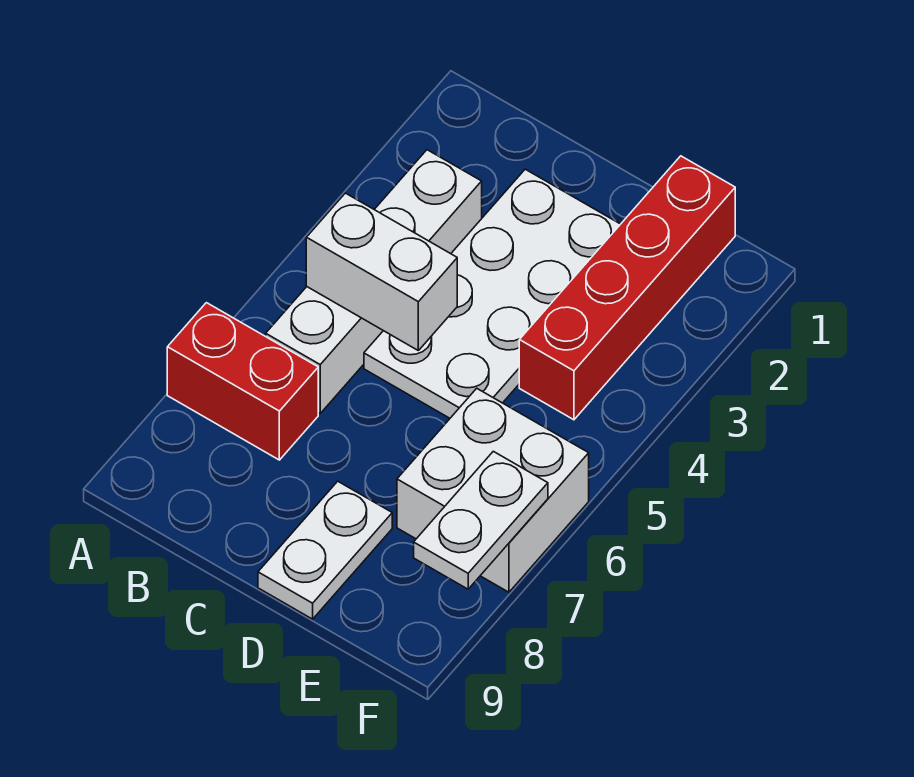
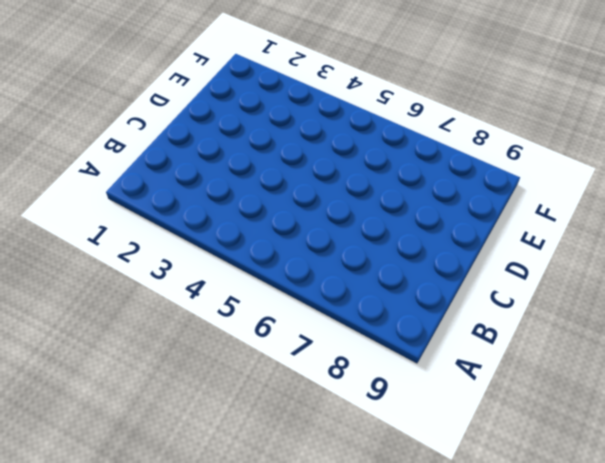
none -> red 1x2 brick [167,303,318,460]
none -> white 1x4 brick [266,150,482,413]

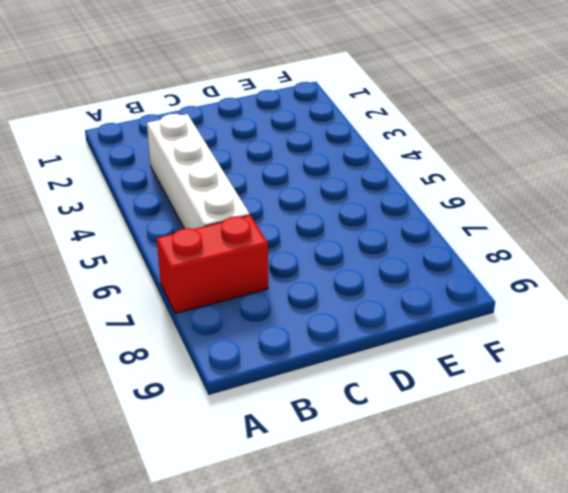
none -> white 2x4 plate [364,169,620,418]
none -> white 1x2 plate [258,481,392,619]

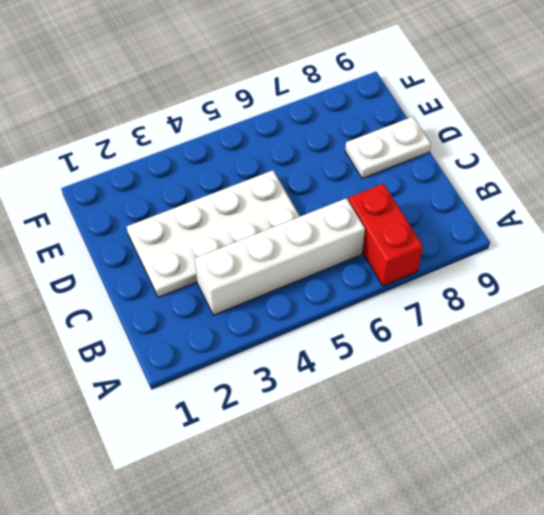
none -> red 1x4 brick [519,156,735,420]
none -> white 2x2 brick [397,388,589,592]

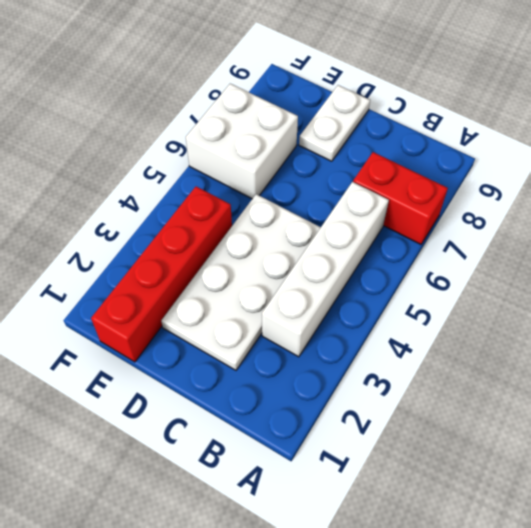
none -> white 1x2 brick [306,193,457,350]
none -> white 1x2 plate [414,451,548,589]

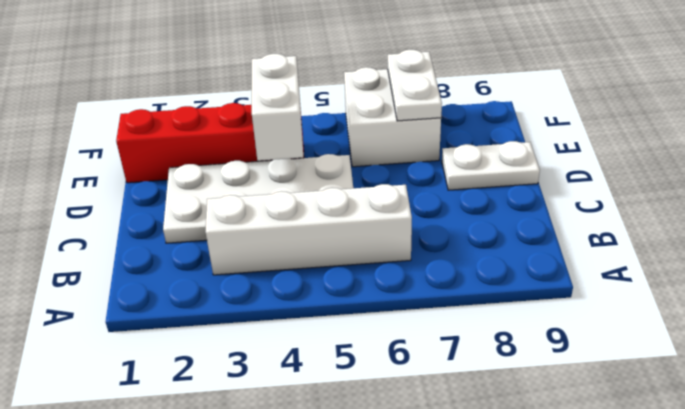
white 1x2 brick [252,54,303,161] -> white 1x2 brick moved to [306,193,457,350]
white 1x2 plate [388,50,442,121] -> white 1x2 plate turned to [414,451,548,589]
none -> red 1x2 brick [167,303,318,460]

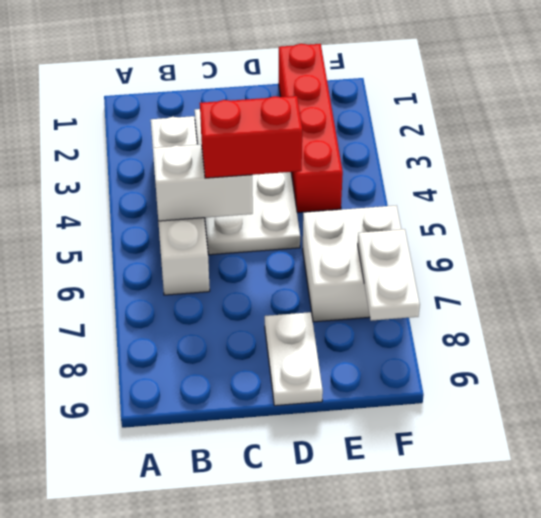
red 1x2 brick [200,96,302,178] -> red 1x2 brick moved to [167,303,318,460]

